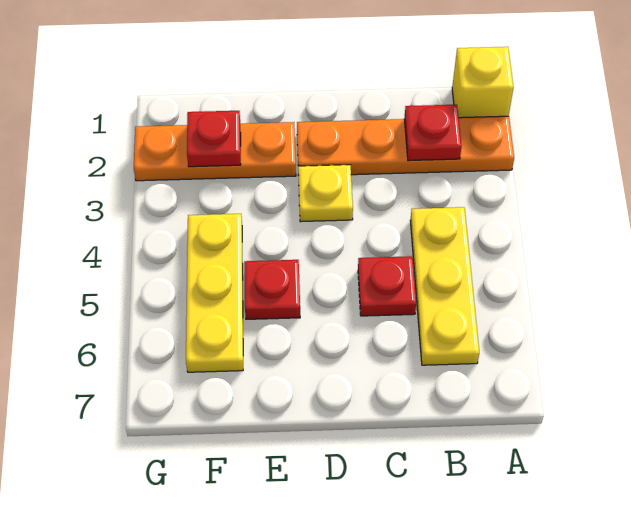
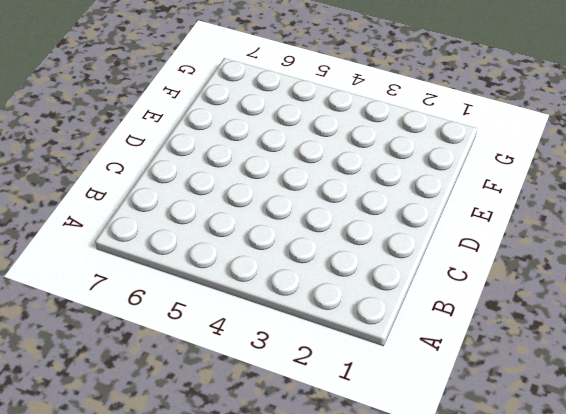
none -> yellow 1x1 brick [452,47,514,118]
none -> orange 1x4 plate [297,116,514,175]

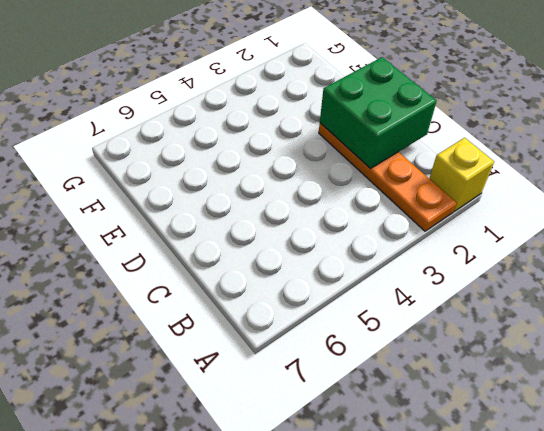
green 2x2 brick [320,57,437,169] -> none
none -> yellow 1x3 plate [410,207,479,365]
none -> red 1x1 plate [358,256,416,316]

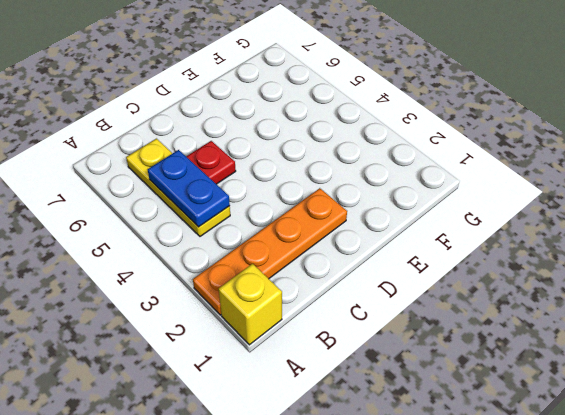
blue 1x2 plate [148,150,230,227] -> none
none -> yellow 1x1 plate [298,165,353,222]
none -> orange 1x3 plate [134,122,296,181]

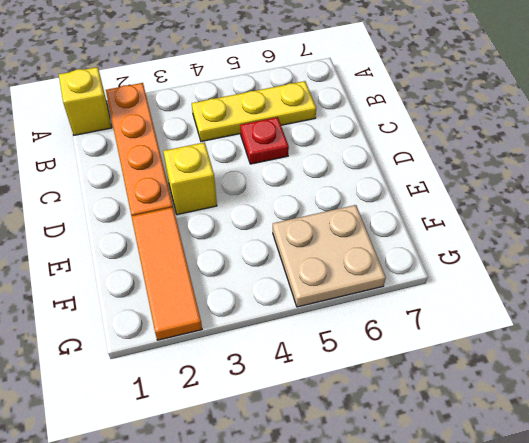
yellow 1x1 brick [163,142,217,215] -> yellow 1x1 plate [298,165,353,222]
orange 1x3 tile [131,207,202,340] -> orange 1x3 plate [134,122,296,181]
tan 2x2 plate [273,205,386,307] -> yellow 1x3 plate [186,214,243,372]
none -> red 1x1 plate [244,260,300,319]
none -> red 1x1 plate [404,105,462,161]

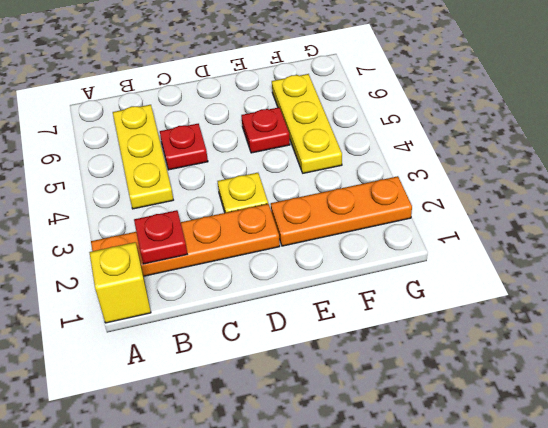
none -> red 1x1 plate [187,111,241,167]

